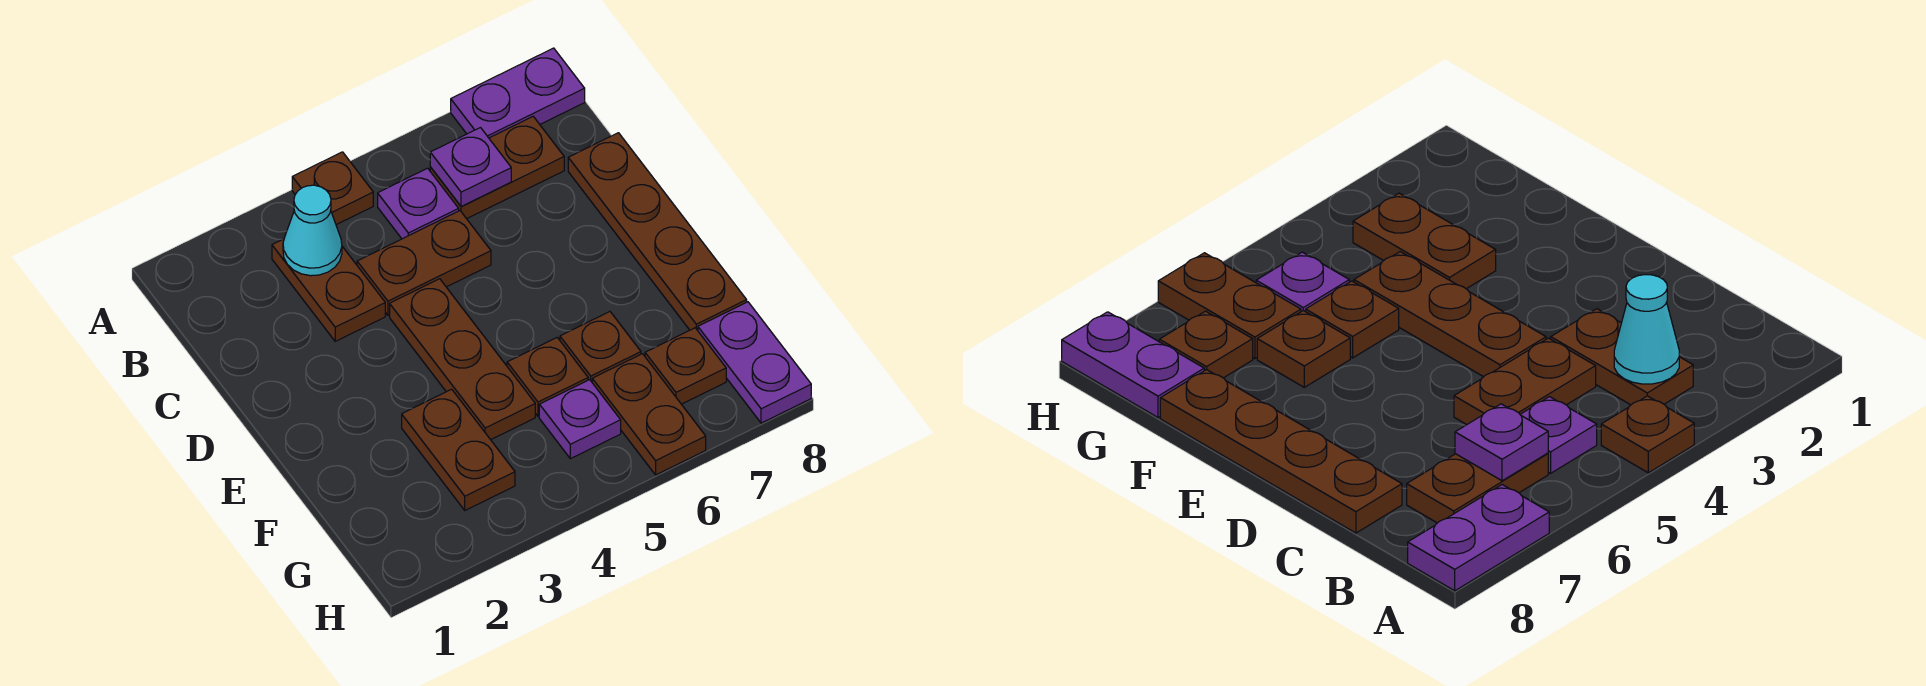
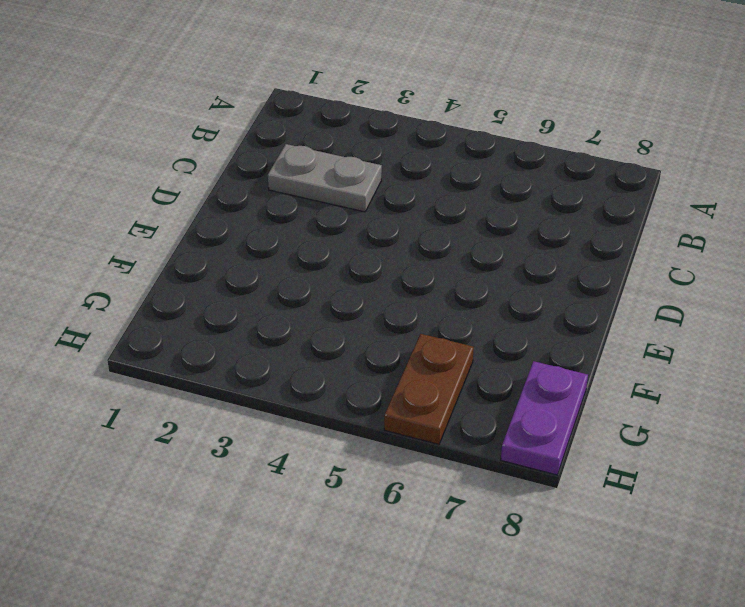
grey 1x2 plate [268,144,382,212] -> brown 1x2 plate [272,239,385,341]
none -> brown 1x1 plate [292,152,373,225]
none -> purple 1x2 plate [451,48,585,138]
none -> purple 1x1 plate [378,168,459,239]

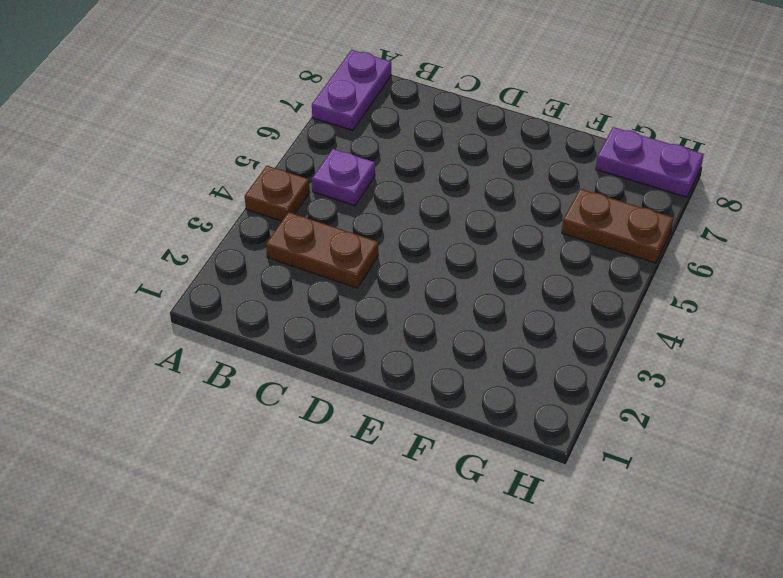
none -> brown 1x2 plate [430,117,564,219]
none -> brown 1x2 plate [357,211,491,315]
none -> brown 1x4 plate [568,133,747,330]

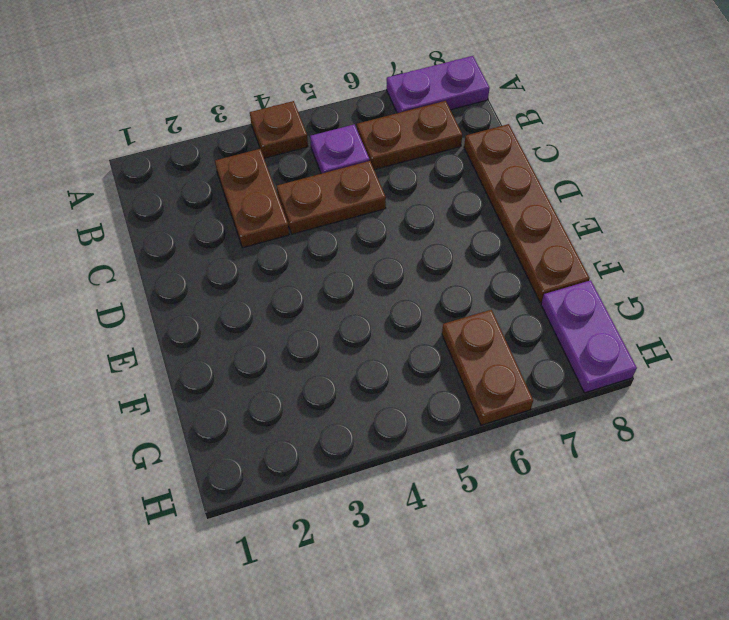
none -> brown 1x3 plate [390,279,535,440]
none -> brown 1x2 plate [402,389,515,510]
none -> brown 1x1 plate [507,338,588,416]

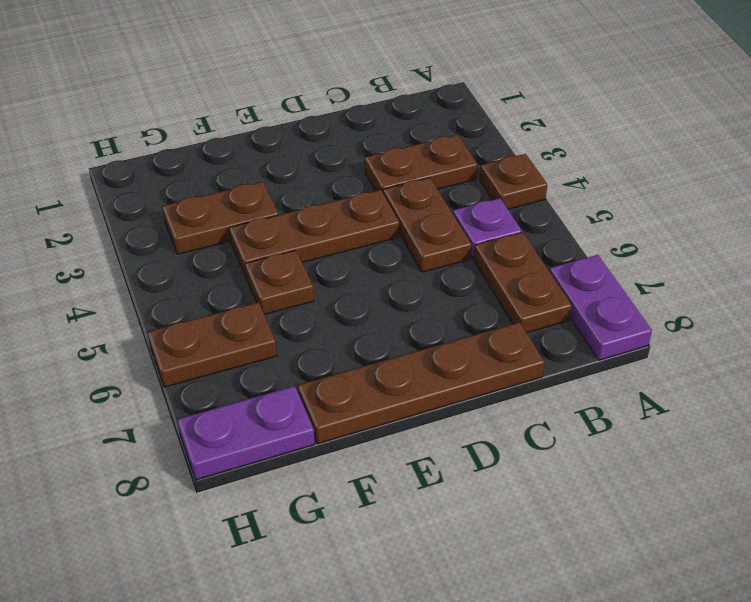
none -> brown 1x1 plate [560,312,641,382]
none -> purple 1x1 plate [539,380,621,459]
none -> brown 1x1 plate [645,328,726,404]

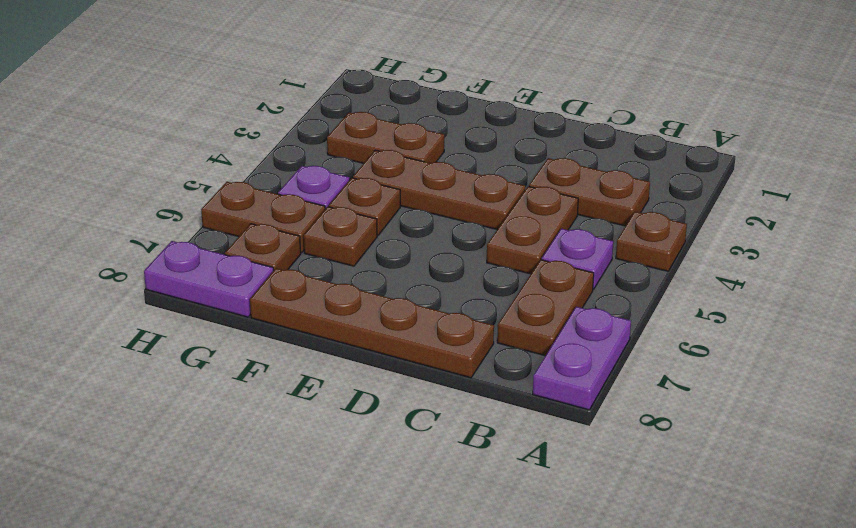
none -> cyan 1x1 cone [283,185,342,276]
none -> purple 1x1 plate [430,128,511,207]

